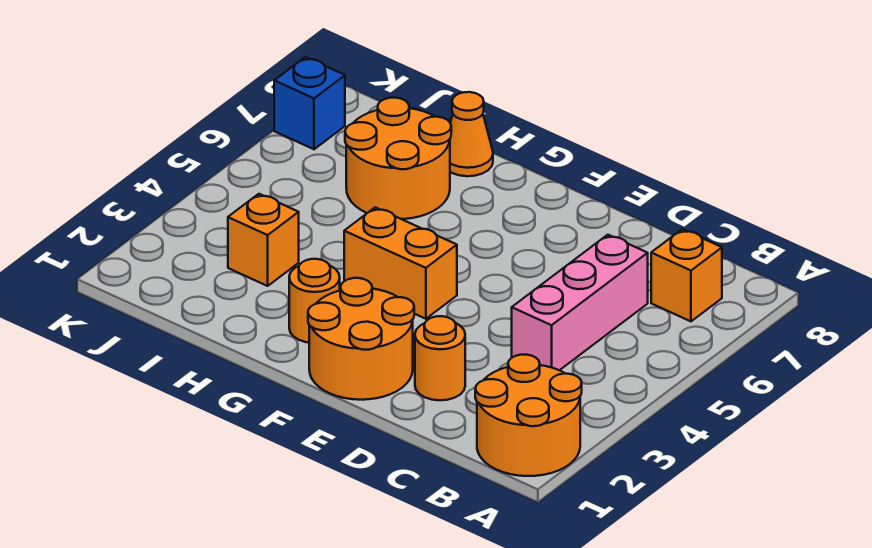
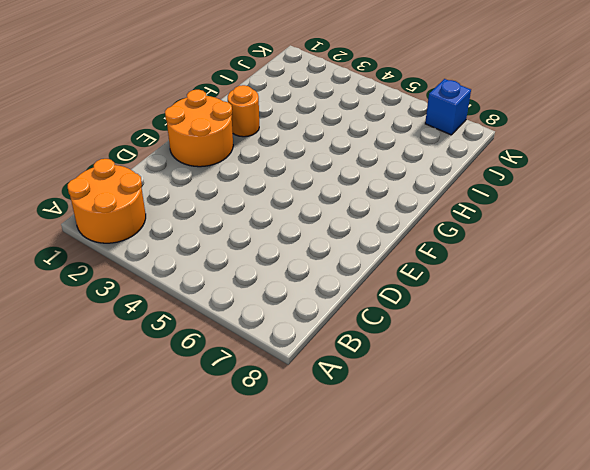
none -> orange 1x1 brick [651,229,722,321]
none -> pink 1x3 brick [512,235,648,370]

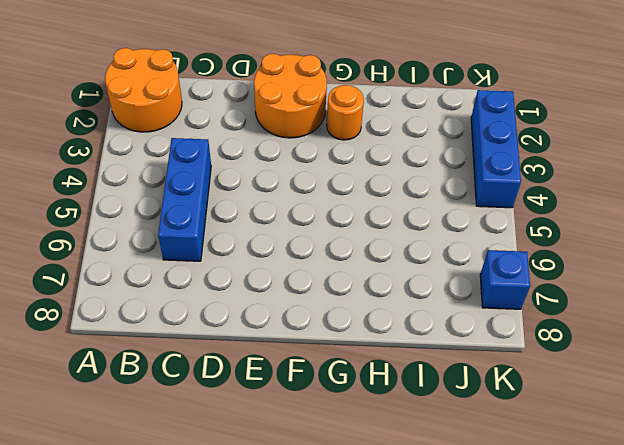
blue 1x3 brick [158,138,211,261] -> pink 1x3 brick [512,235,648,370]
blue 1x3 brick [471,90,521,208] -> none
none -> orange 1x1 brick [651,229,722,321]
none -> orange 1x1 round brick [415,316,465,400]

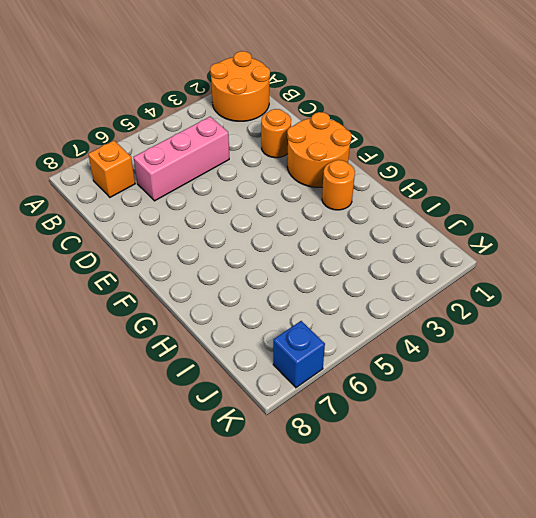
none -> orange 1x2 brick [344,207,457,319]
none -> orange 2x2 round brick [345,98,451,219]

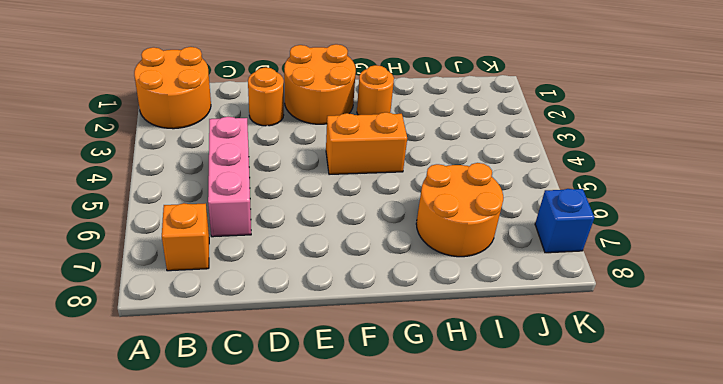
none -> orange 1x1 cone [450,92,493,176]
none -> orange 1x1 brick [228,194,299,286]

